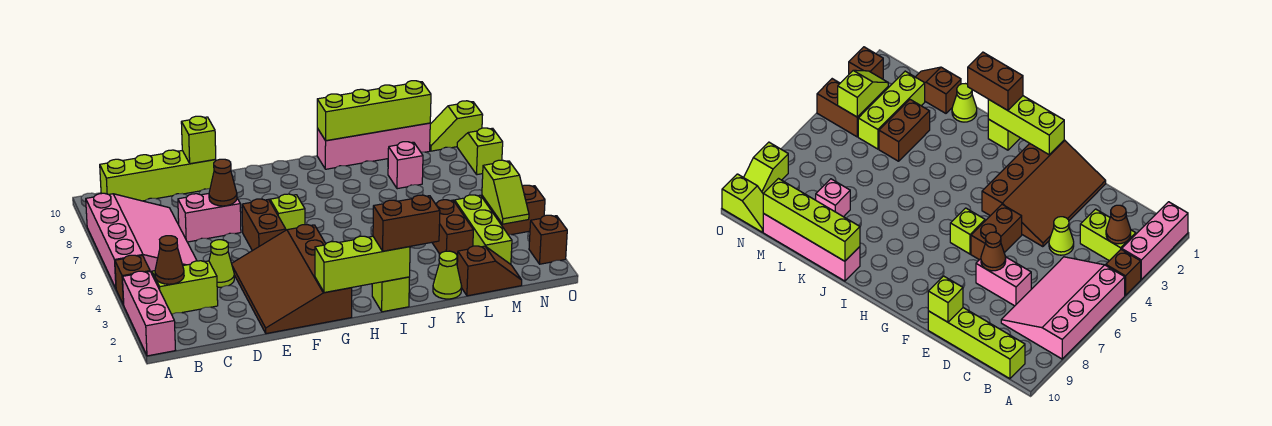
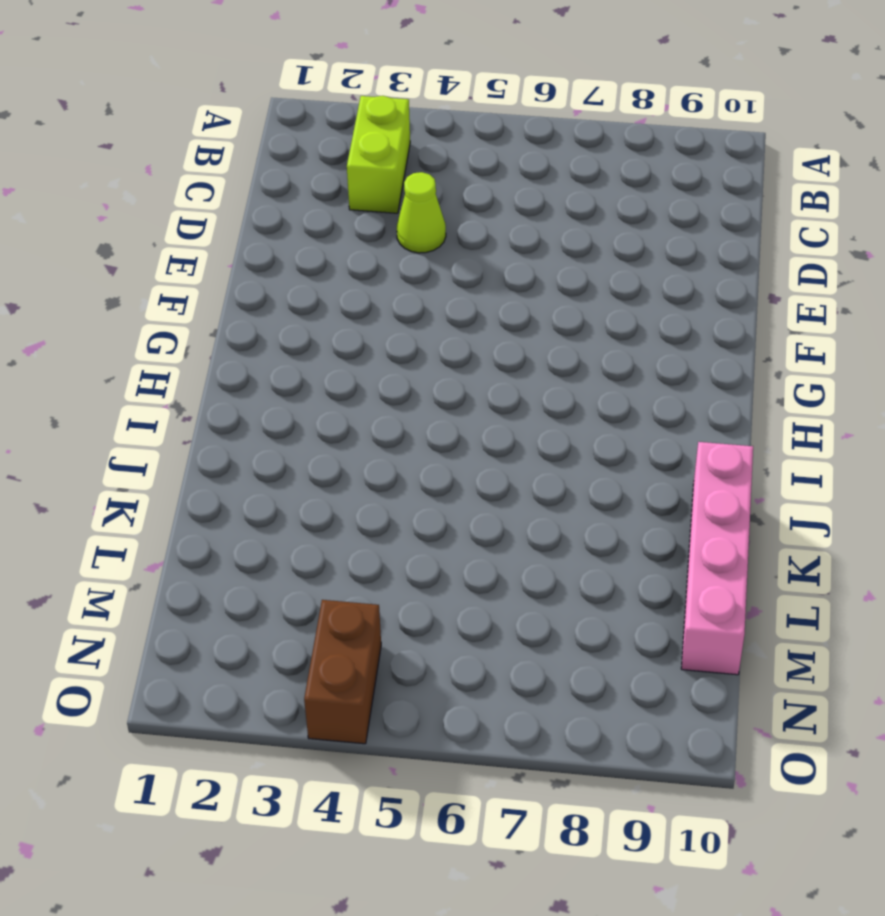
none -> pink 1x3 brick [123,271,175,356]
none -> brown 1x1 brick [115,255,150,305]
none -> pink 3x4 slope [86,193,197,288]

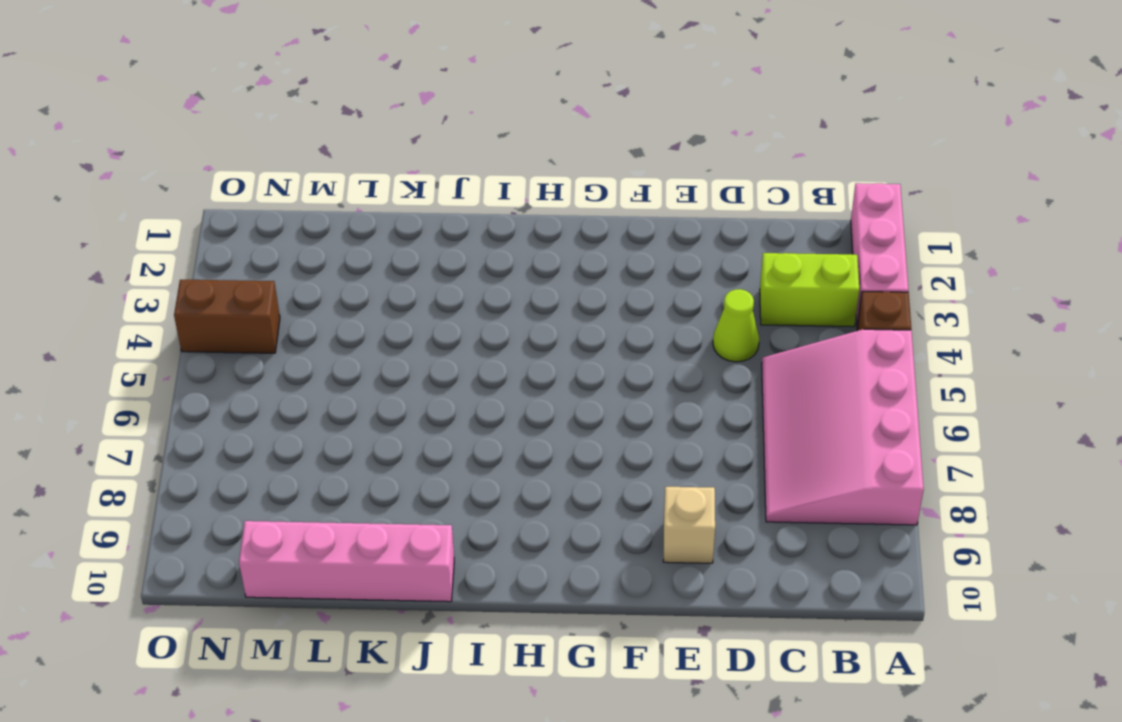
tan 1x1 brick [663,487,715,563] -> none
none -> lime 1x4 brick [100,150,216,201]
none -> pink 1x2 brick [178,194,241,242]
none -> brown 3x4 slope [232,225,352,334]

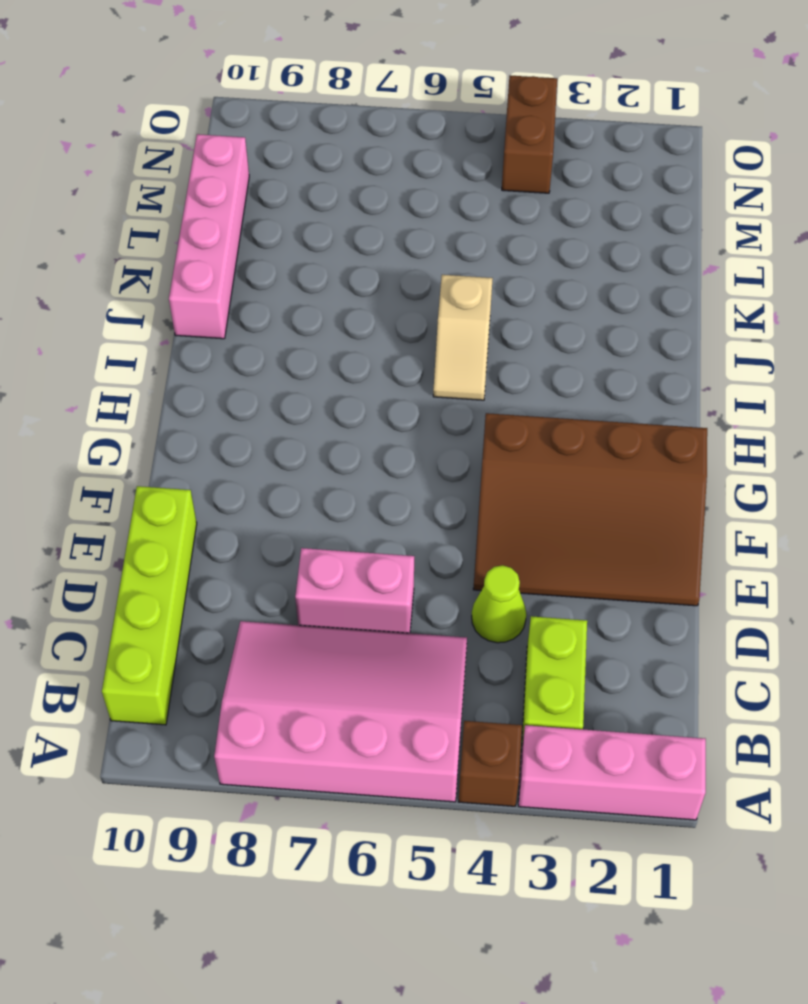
pink 1x2 brick [295,548,414,633] -> pink 1x2 brick turned to [178,194,241,242]
tan 1x2 slope [433,275,493,400] -> none
none -> brown 1x2 brick [242,199,286,251]
none -> lime 1x1 brick [270,194,305,230]
none -> lime 1x1 brick [372,277,410,312]

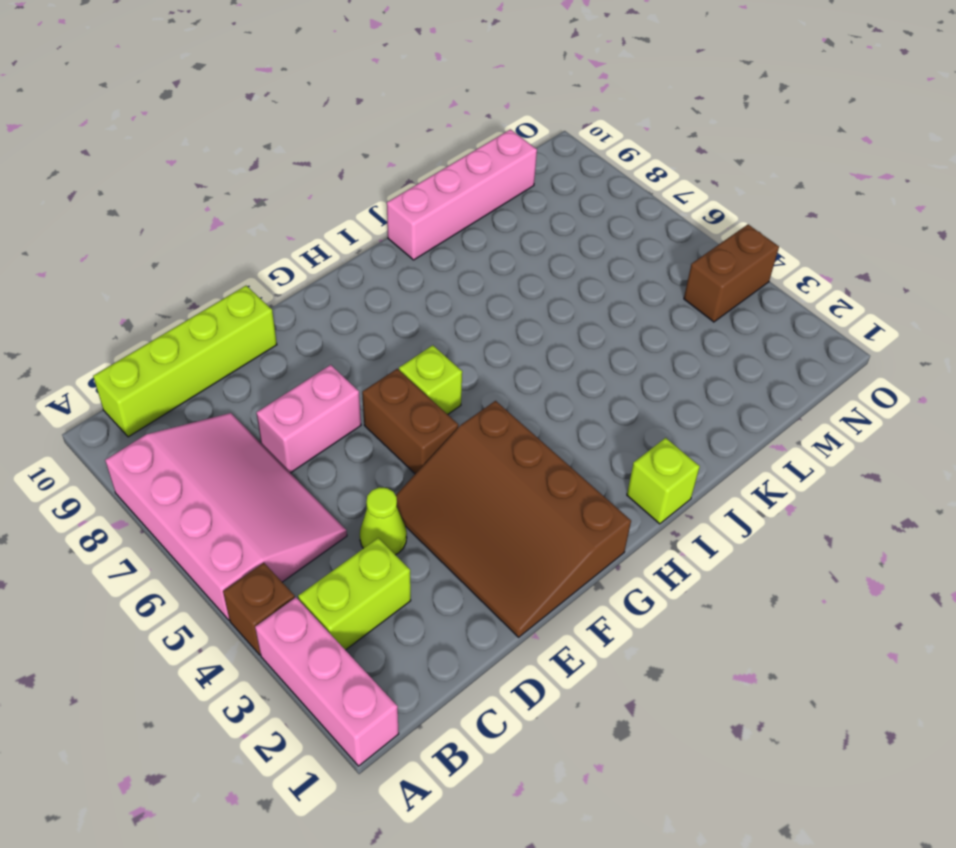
none -> lime 1x1 cone [433,251,462,299]
none -> brown 1x2 slope [457,246,522,296]
none -> brown 1x2 brick [432,200,473,262]

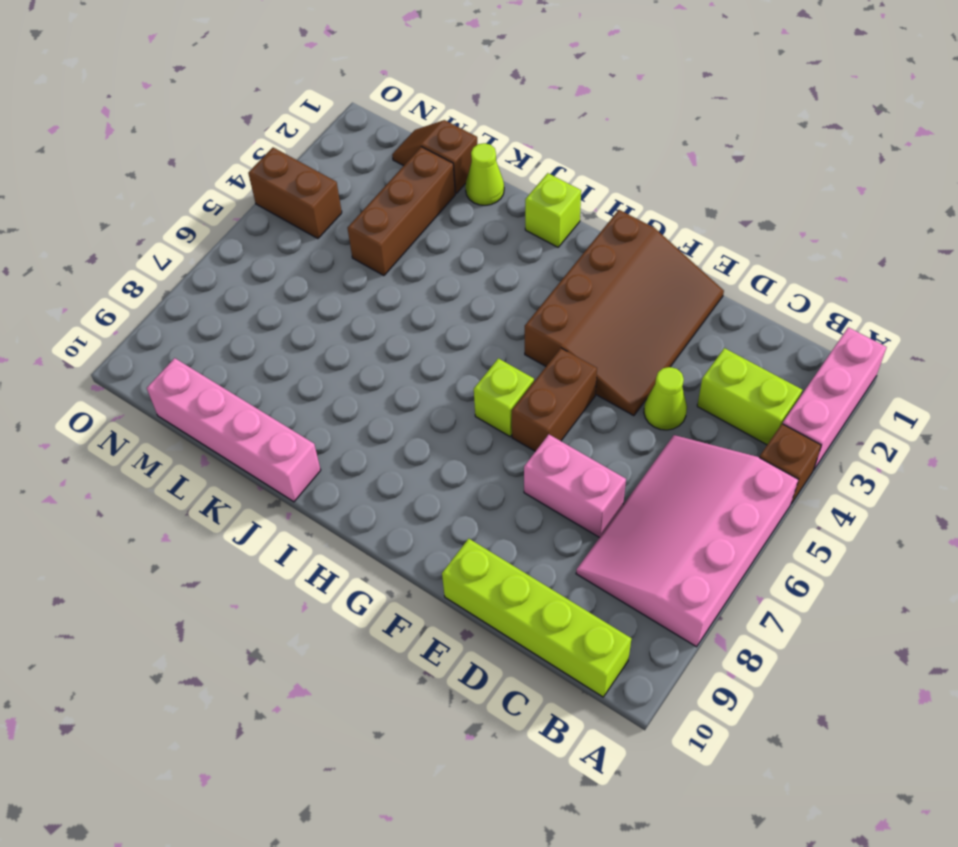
brown 1x3 brick [348,147,455,276] -> brown 1x2 brick [432,200,473,262]
none -> pink 1x1 brick [388,142,423,189]
none -> lime 1x3 brick [455,195,512,264]
none -> lime 1x2 slope [430,101,483,151]

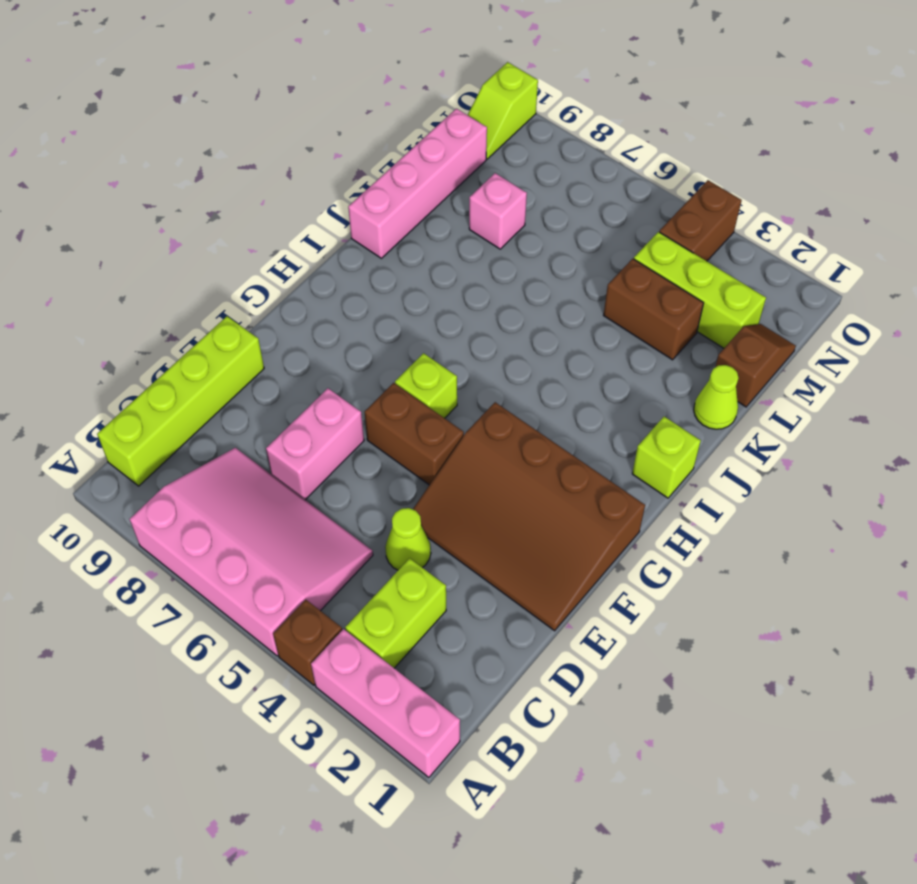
none -> brown 1x1 brick [529,215,567,264]
none -> lime 1x2 slope [457,128,503,175]
none -> brown 1x1 cone [155,236,184,284]

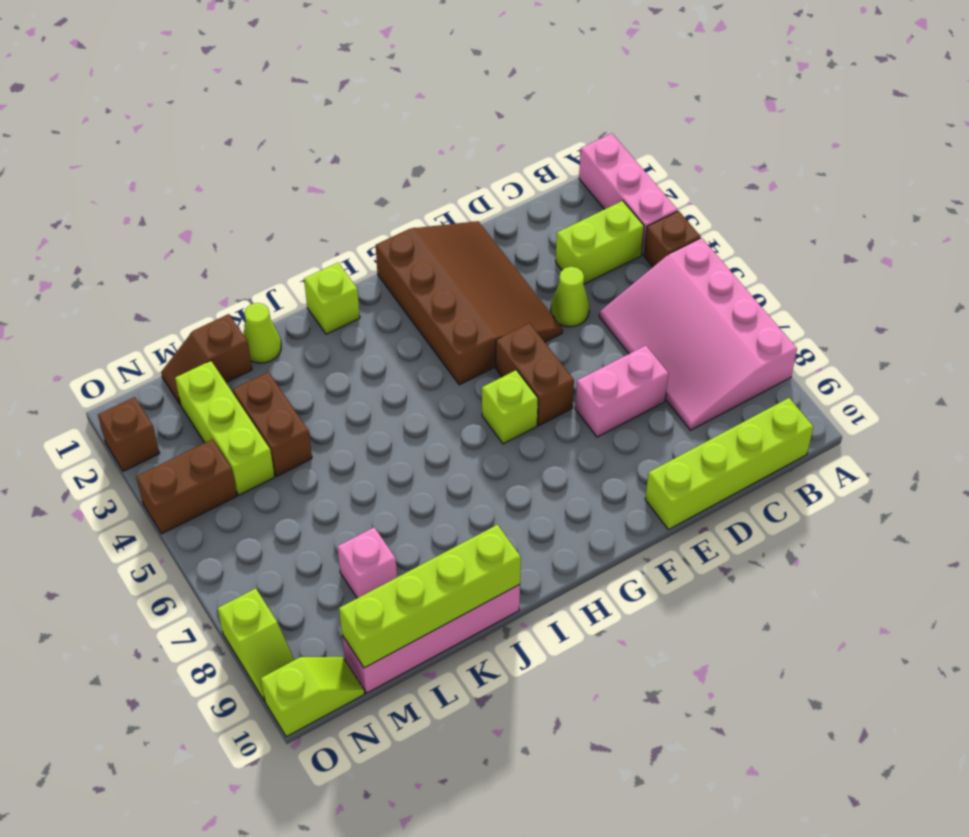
none -> brown 1x1 cone [155,236,184,284]
none -> brown 1x1 cone [209,159,237,206]
none -> lime 1x1 brick [181,116,216,164]

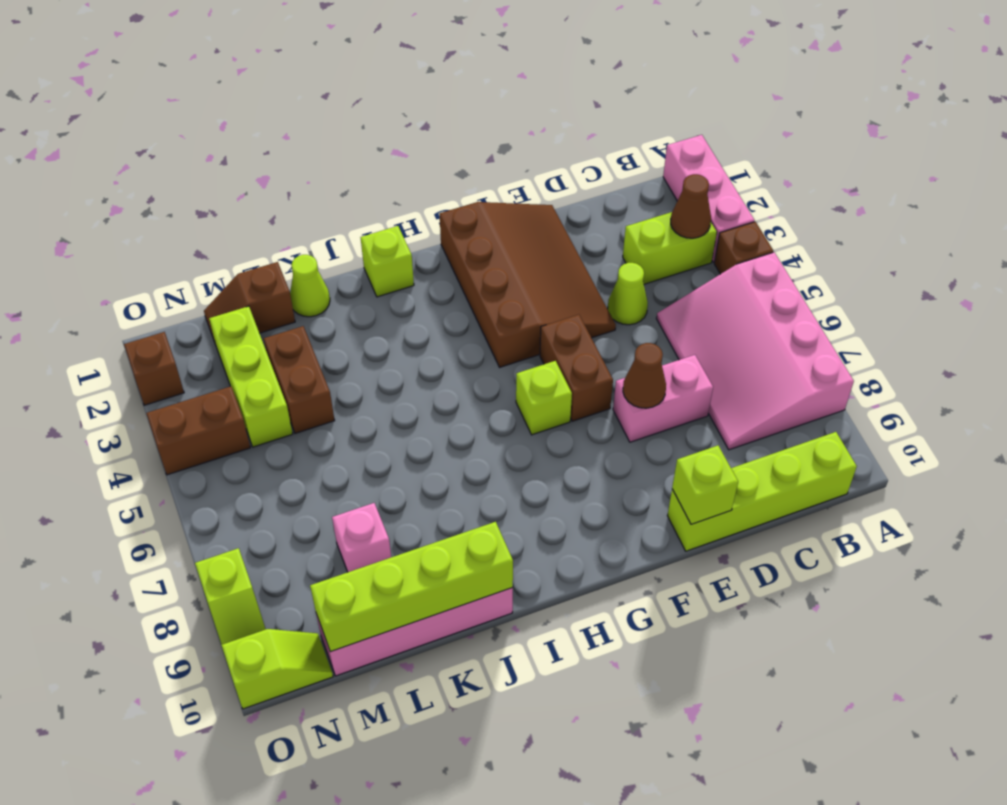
none -> lime 1x3 brick [315,236,410,293]
none -> lime 1x2 slope [482,160,529,224]
none -> brown 1x2 brick [373,195,440,251]

